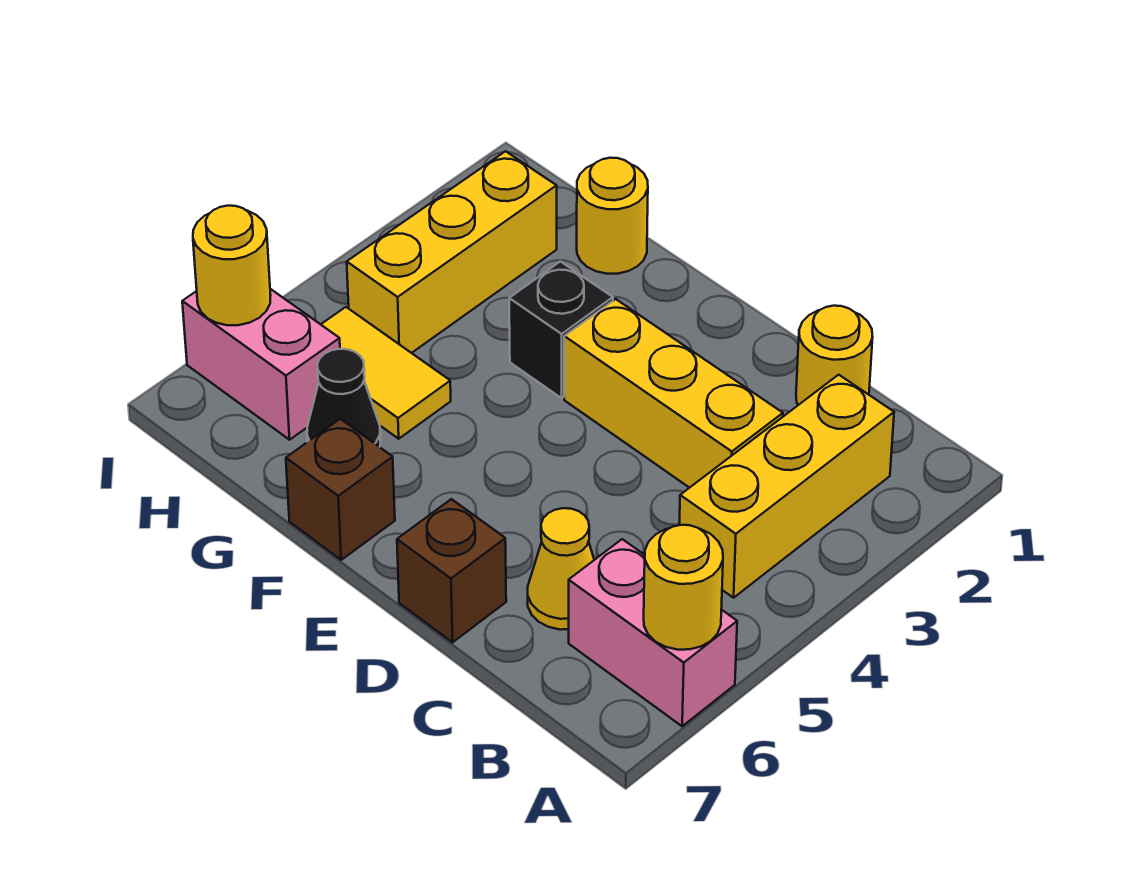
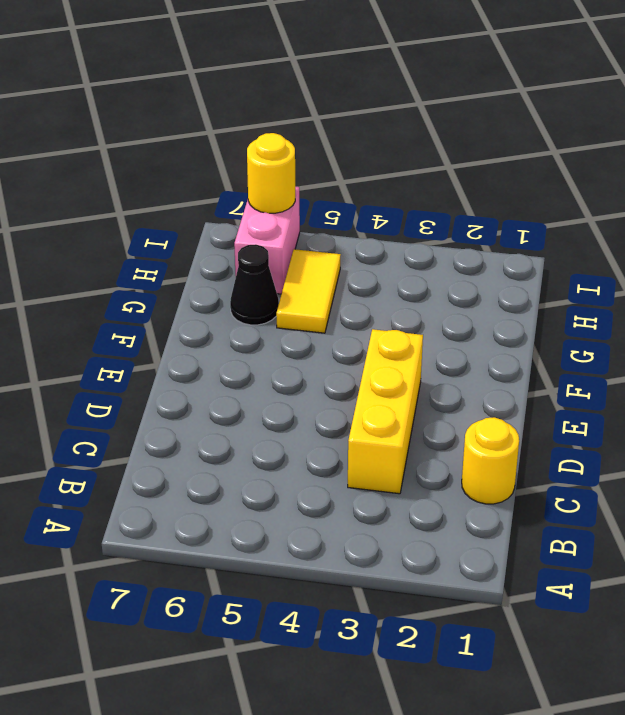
none -> pink 1x2 brick [569,539,737,726]
none -> yellow 1x3 brick [679,375,894,598]
none -> yellow 1x1 cone [528,508,594,630]

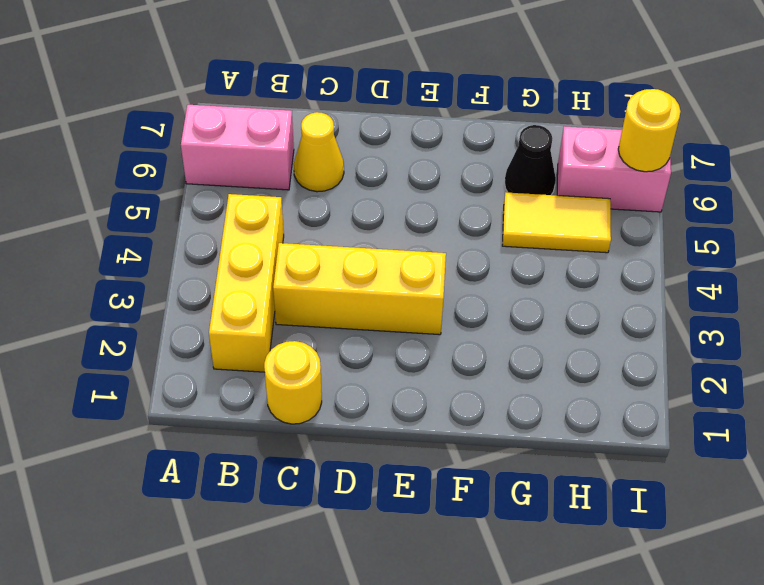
none -> brown 1x1 brick [397,499,506,642]
none -> black 1x1 brick [509,262,613,398]
none -> brown 1x1 brick [286,419,395,560]

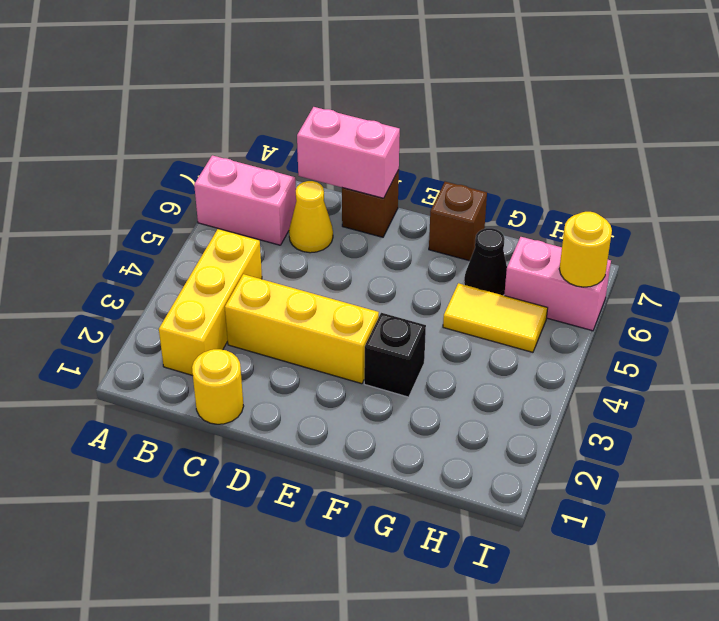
pink 1x2 brick [297,107,400,198] -> none
none -> yellow 1x1 round brick [577,158,648,274]
none -> yellow 1x3 brick [347,151,557,353]
none -> yellow 1x1 round brick [644,525,723,650]

